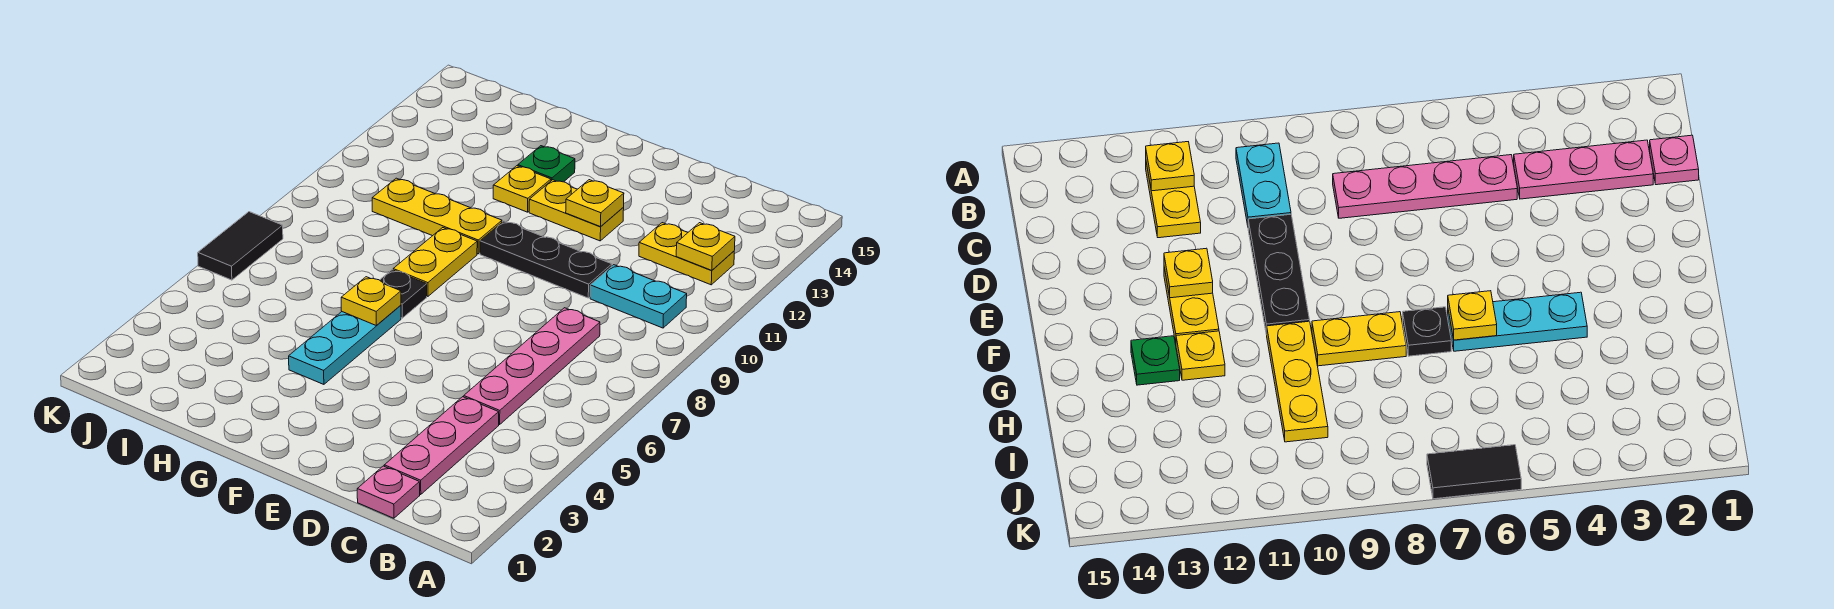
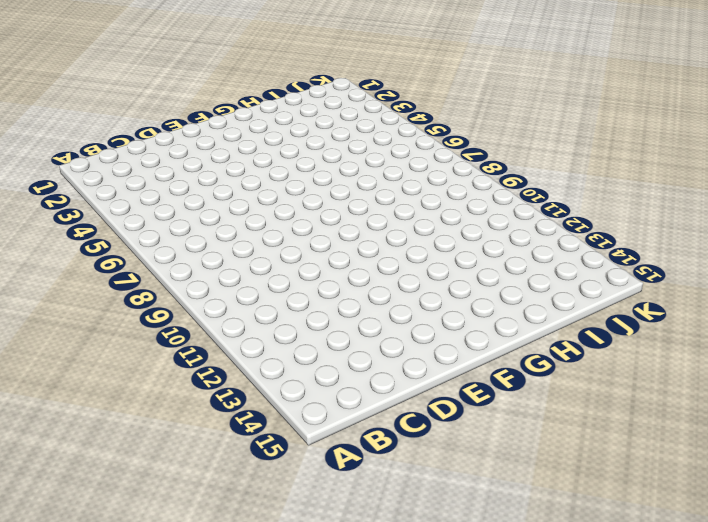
none -> cyan 1x2 plate [590,265,687,328]
none -> yellow 1x2 plate [639,223,734,285]
none -> pink 1x1 plate [357,466,420,518]

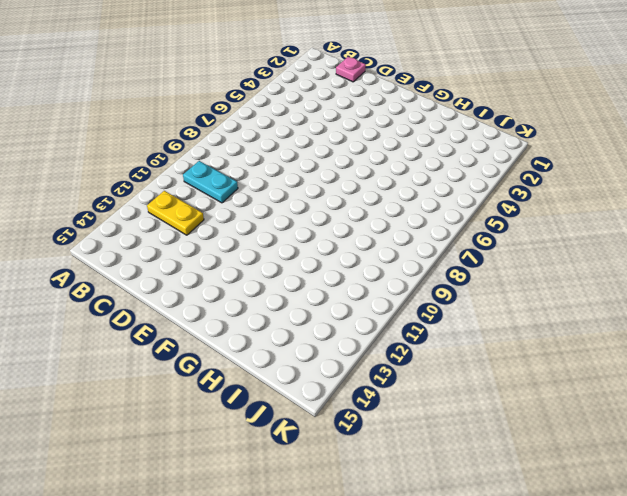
none -> pink 1x3 plate [384,397,499,495]
none -> pink 1x4 plate [464,308,600,424]
none -> black 1x3 plate [480,221,612,298]

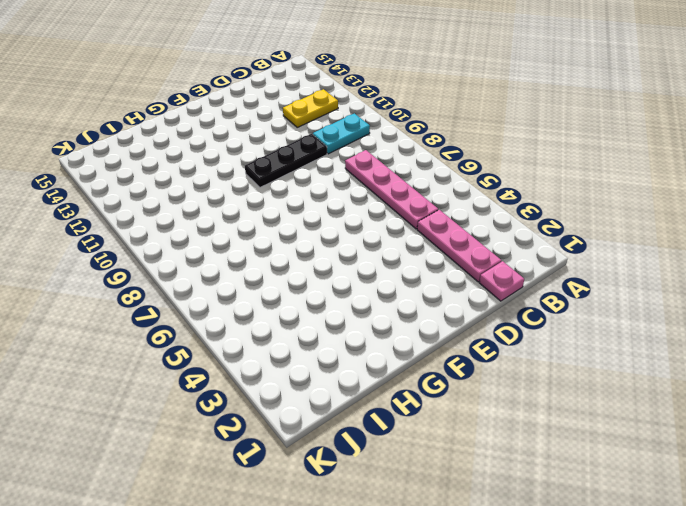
none -> yellow 1x2 plate [529,180,624,241]
none -> cyan 1x3 plate [289,305,401,384]
none -> black 1x1 plate [380,270,427,318]

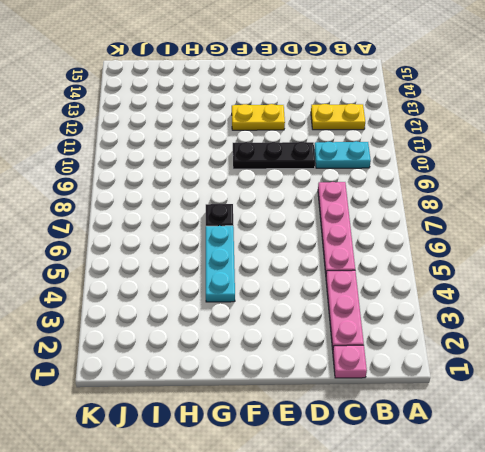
none -> yellow 1x2 plate [393,228,477,296]
none -> yellow 1x3 plate [372,178,502,254]
none -> yellow 1x1 plate [493,166,551,212]

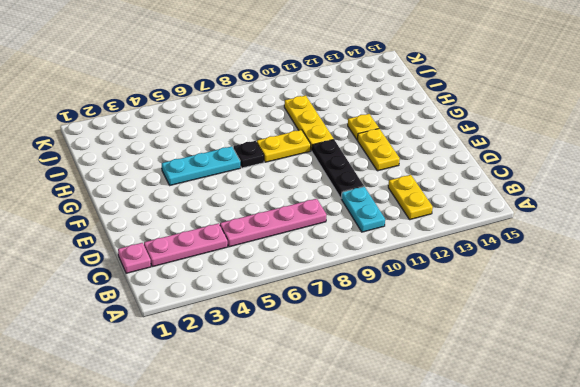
none -> green 1x1 plate [518,146,575,182]
none -> black 1x2 tile [198,212,283,280]
none -> yellow 1x1 plate [676,223,735,270]

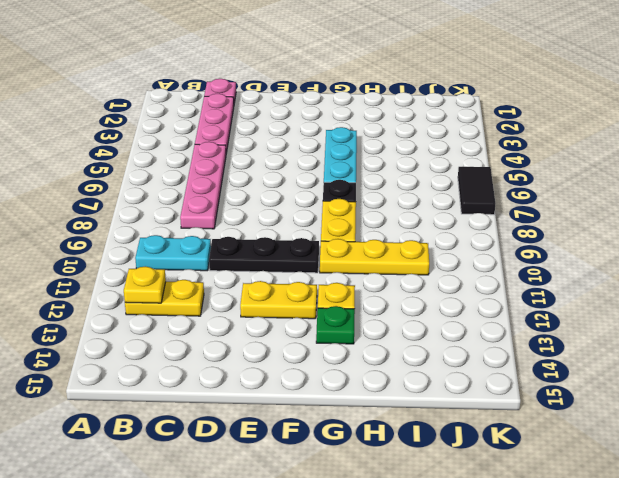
none -> yellow 1x1 plate [566,180,624,227]
none -> yellow 1x1 plate [341,277,401,326]

